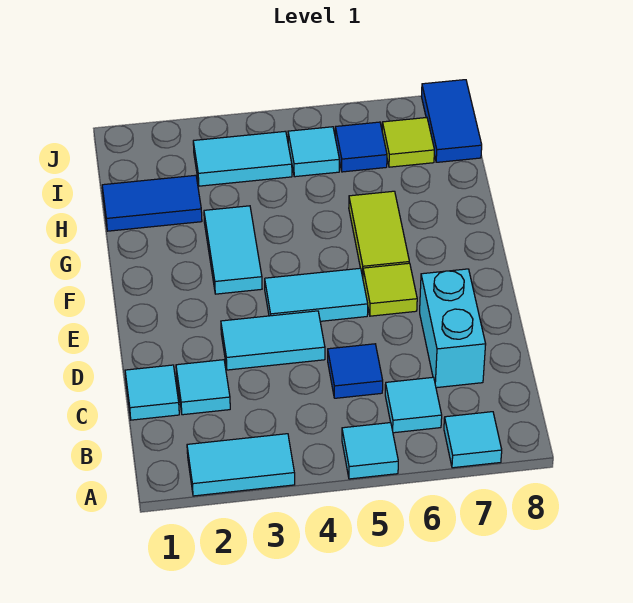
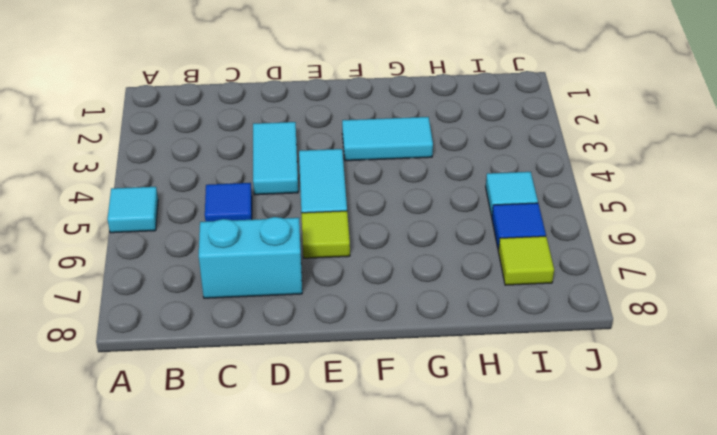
none -> cyan 1x2 tile [187,434,295,496]
none -> cyan 1x1 tile [444,412,502,468]
none -> cyan 1x1 tile [385,377,442,433]

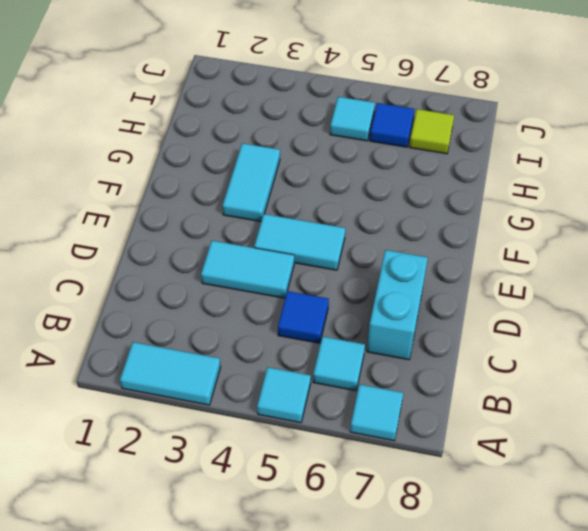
none -> cyan 1x1 tile [125,365,179,420]
none -> cyan 1x1 tile [176,360,230,415]
none -> lime 1x1 tile [363,263,417,316]

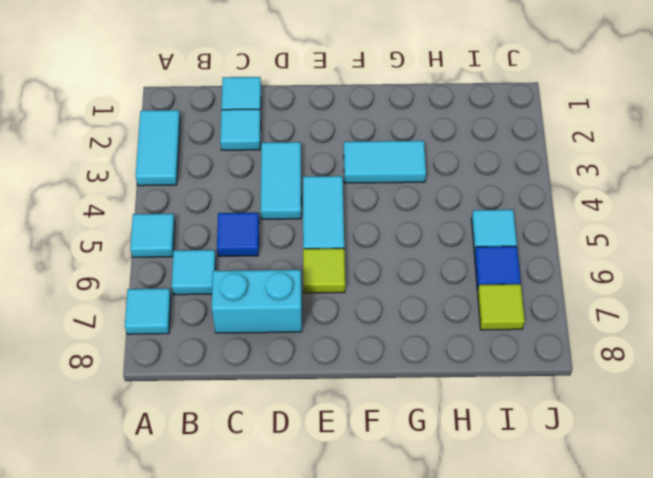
none -> lime 1x2 tile [349,191,409,277]
none -> blue 1x2 tile [102,175,202,231]
none -> cyan 1x2 tile [193,131,292,186]

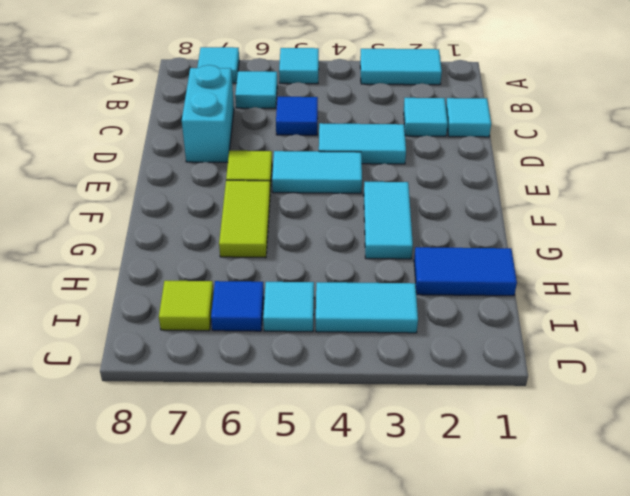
none -> blue 1x2 tile [421,80,482,162]

